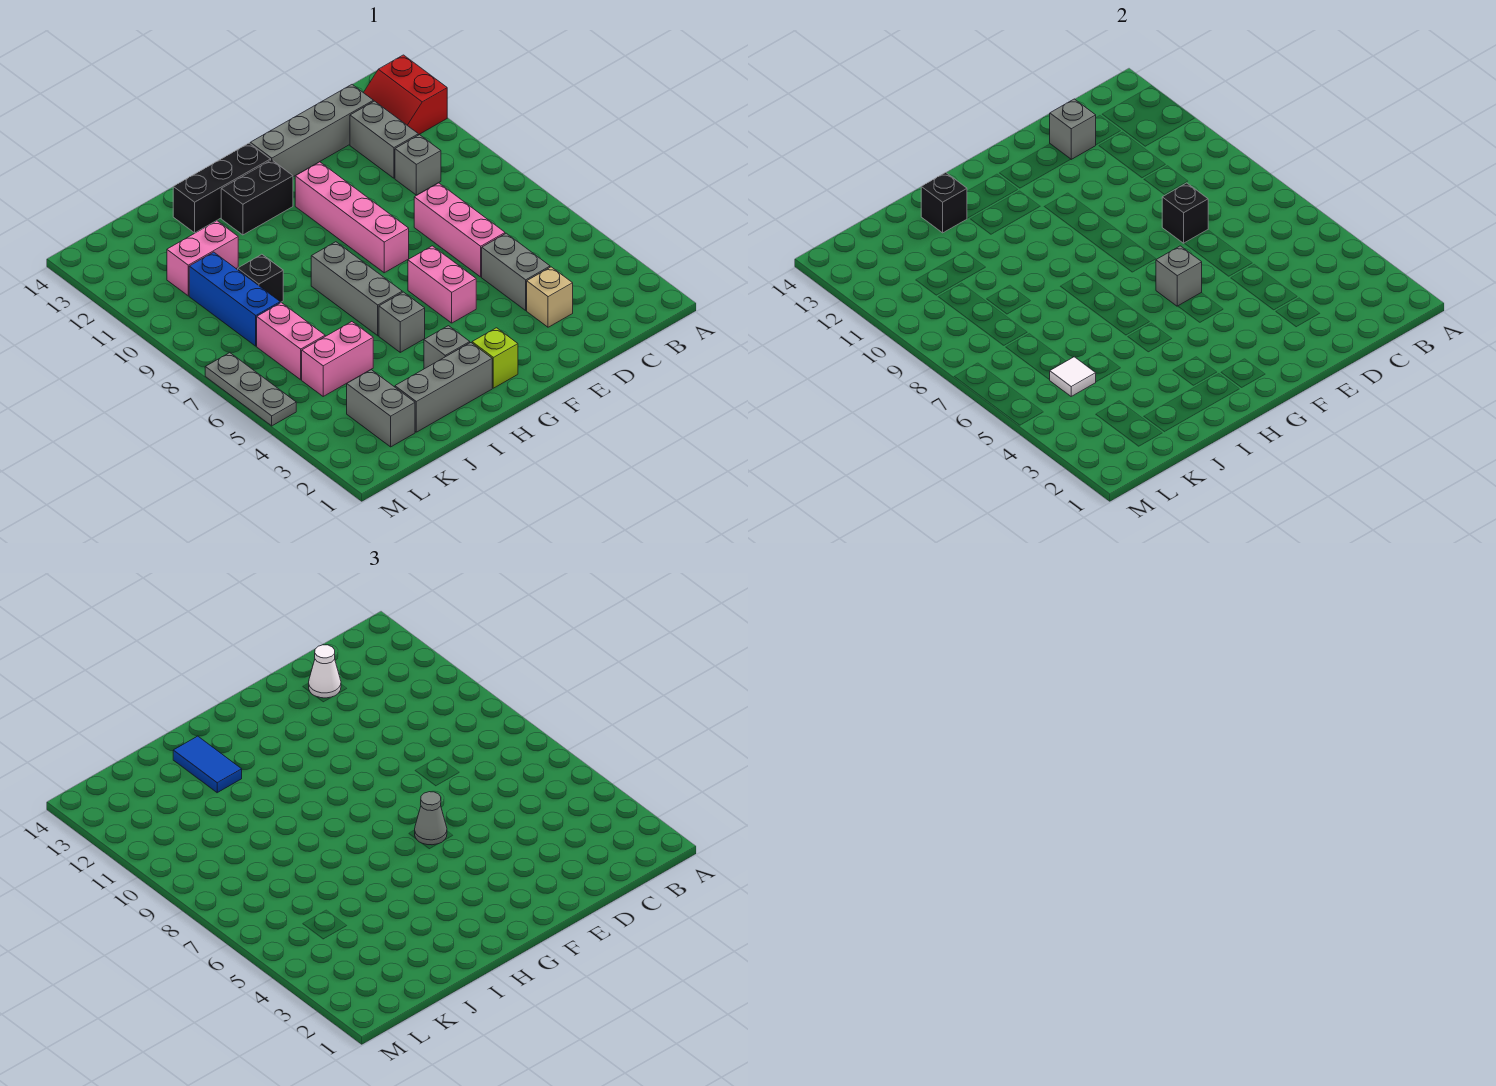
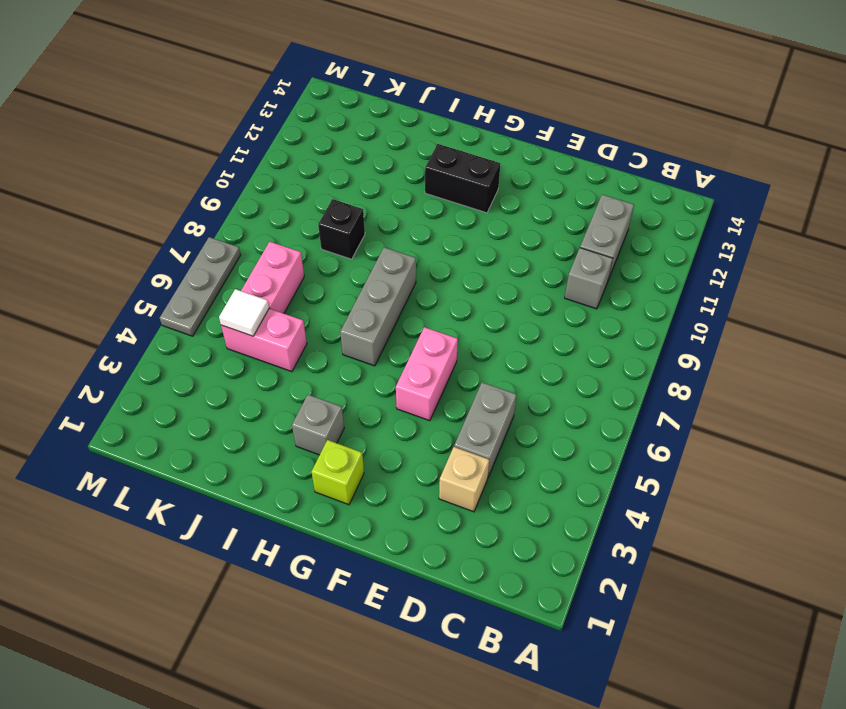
none -> red 2x2 slope [364,55,447,135]
none -> grey 1x4 brick [250,85,373,177]
none -> pink 1x3 brick [414,183,505,277]
none -> pink 1x4 brick [295,162,409,273]

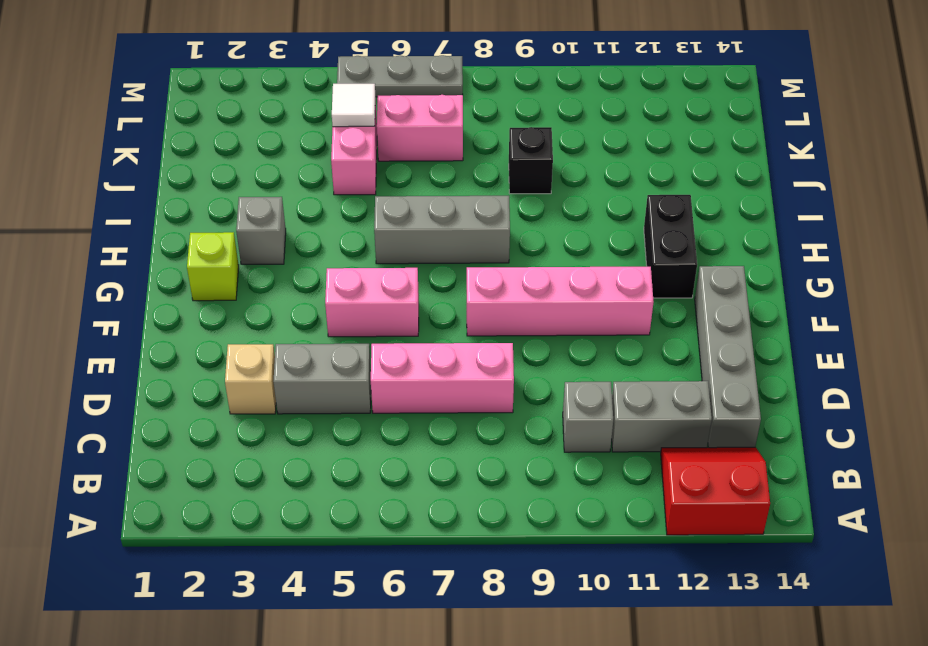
none -> black 1x3 brick [173,143,271,233]
none -> grey 1x3 brick [395,343,492,432]
none -> grey 1x1 brick [379,292,425,352]
none -> pink 1x2 brick [167,221,238,296]

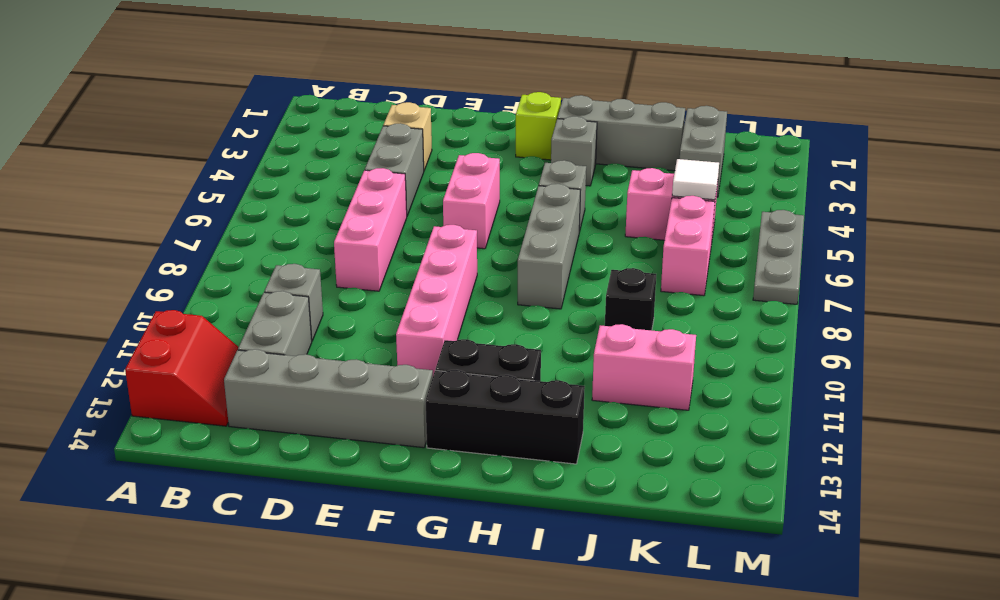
none -> blue 1x3 brick [189,252,280,346]
none -> black 1x1 brick [1162,183,1208,243]
none -> grey 1x1 brick [1050,99,1096,159]
none -> grey 1x1 brick [1156,246,1202,306]

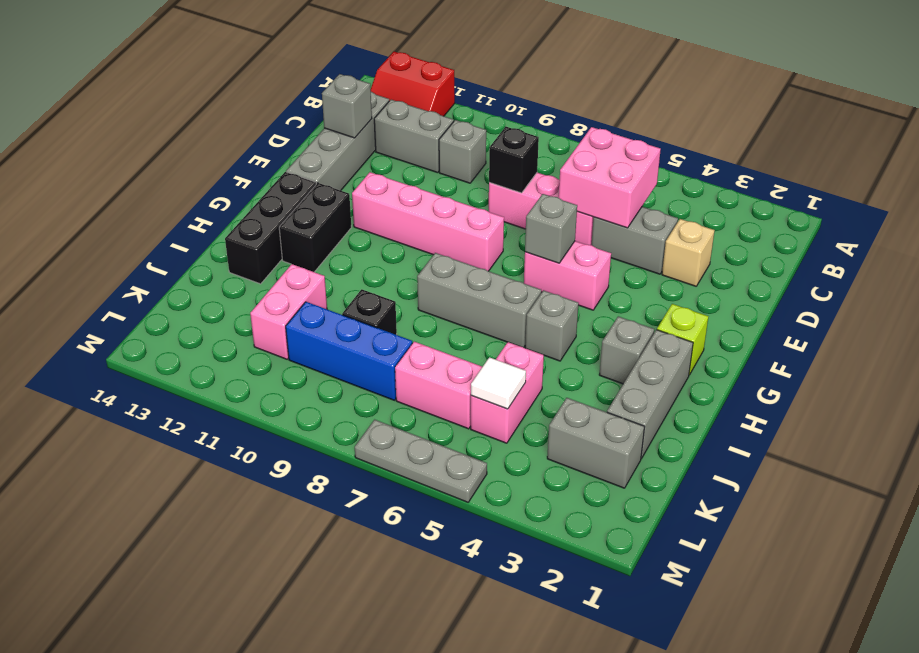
pink 2x2 brick [559,127,661,228] -> none
none -> black 1x1 brick [921,173,967,233]
none -> white 1x1 cone [309,645,341,698]
none -> grey 1x1 cone [415,792,447,845]
none -> blue 1x2 tile [173,736,242,793]

